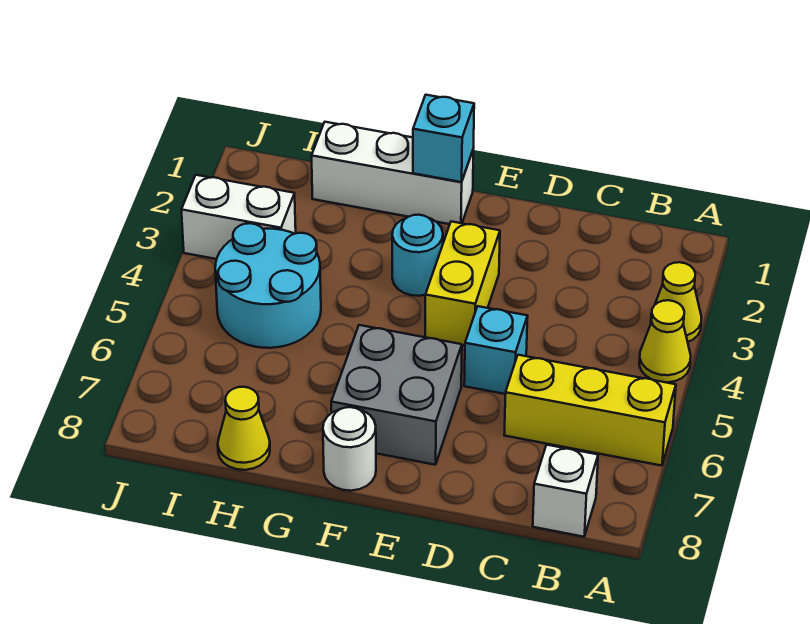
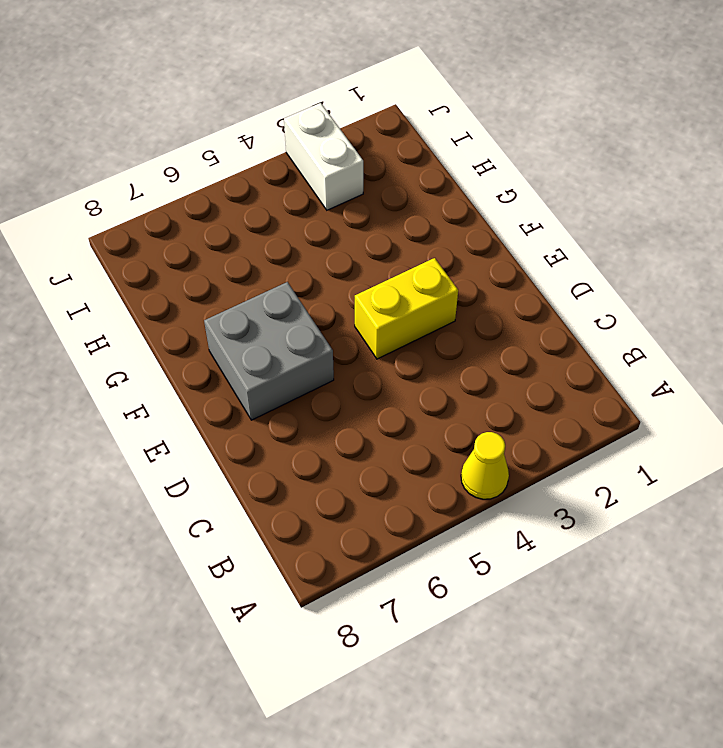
none -> yellow 1x1 cone [651,262,702,342]
none -> yellow 1x3 brick [504,355,676,466]
none -> white 1x1 brick [533,445,598,537]

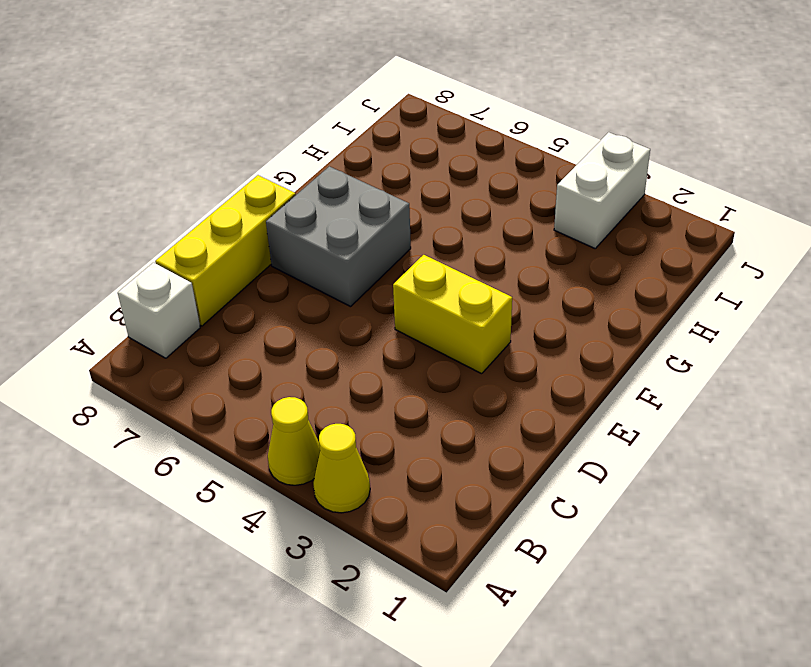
yellow 1x3 brick [155,175,296,326] -> yellow 1x3 brick moved to [504,355,676,466]
none -> cyan 1x1 brick [464,306,528,394]
none -> white 1x3 brick [312,122,473,224]
none -> cyan 1x1 round brick [392,215,443,296]

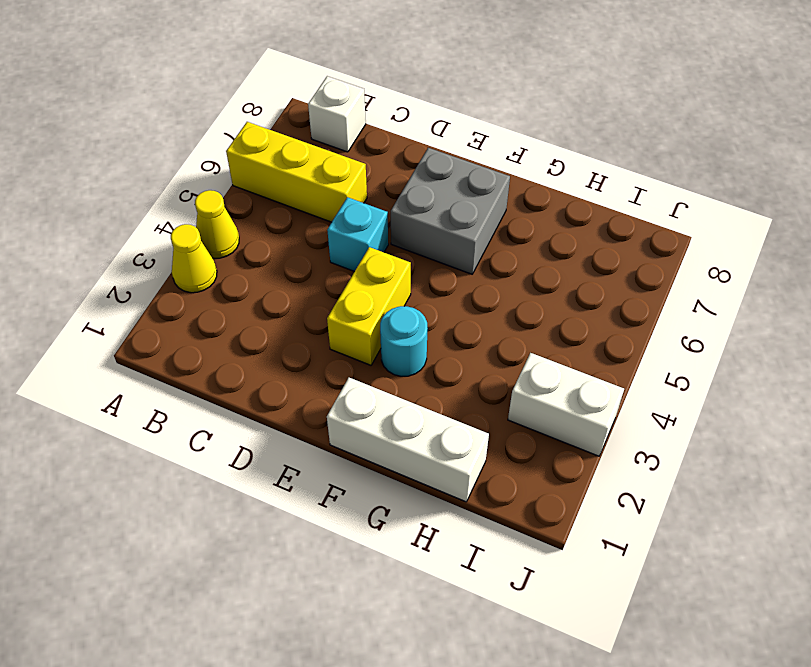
none -> white 1x1 round brick [323,407,376,491]
none -> cyan 2x2 round brick [215,223,321,348]
none -> yellow 1x1 cone [218,387,270,470]

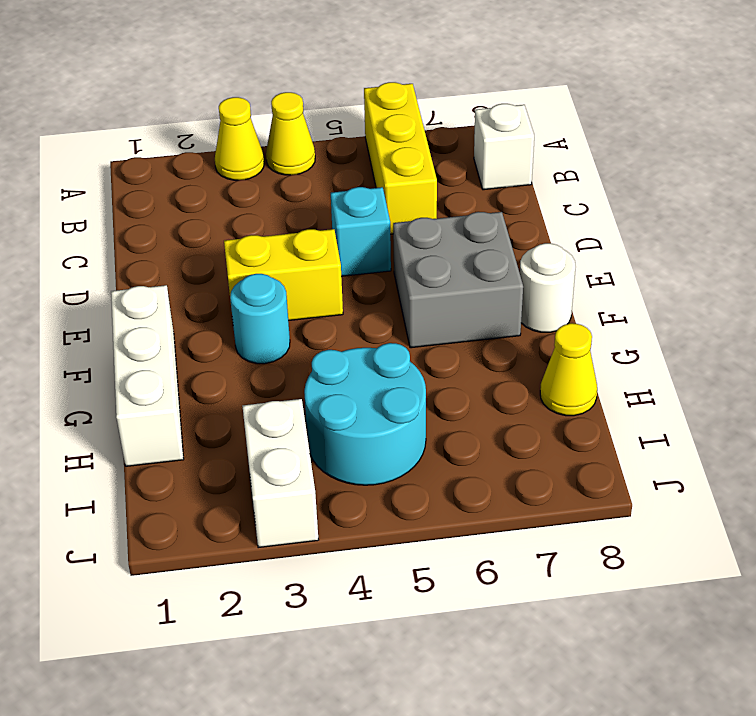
none -> cyan 1x1 brick [413,95,474,182]

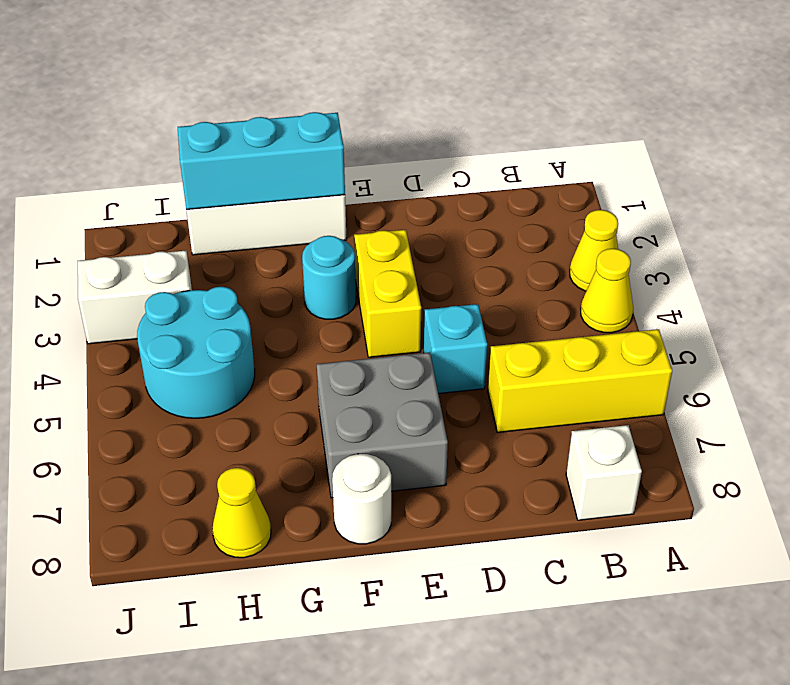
cyan 1x3 brick [178,112,345,209] -> cyan 1x1 brick [413,95,474,182]

